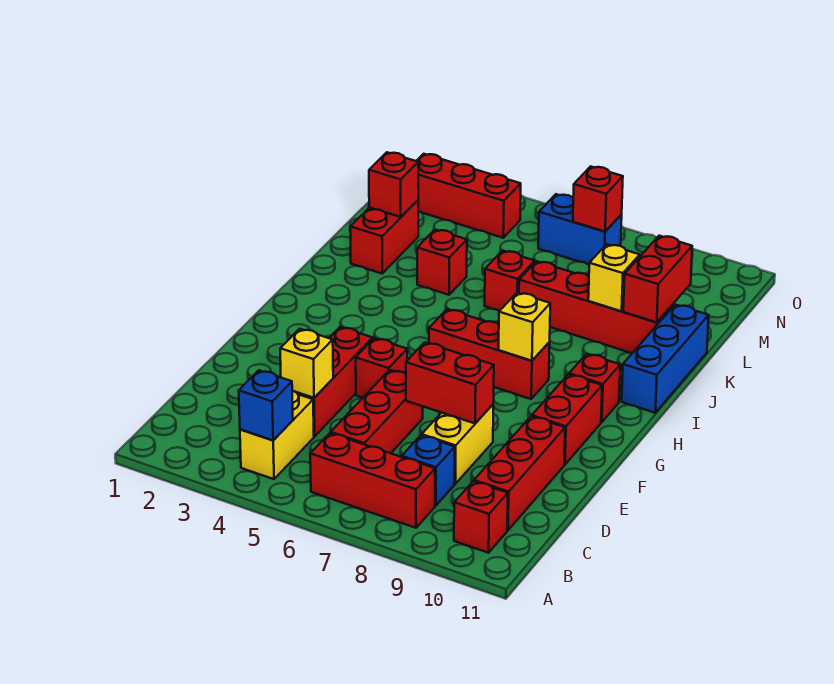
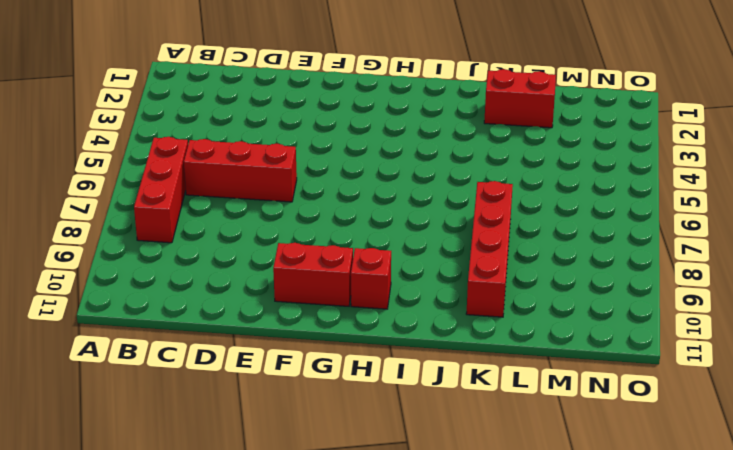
none -> yellow 1x2 brick [240,391,314,479]
none -> red 1x1 brick [454,481,508,553]
none -> blue 1x1 brick [402,435,455,506]

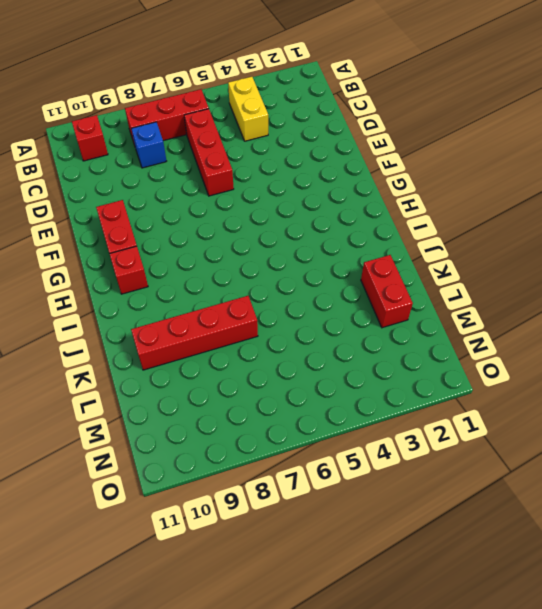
none -> red 1x3 brick [474,416,565,530]
none -> red 1x3 brick [296,327,373,436]
none -> yellow 1x2 brick [422,405,493,484]

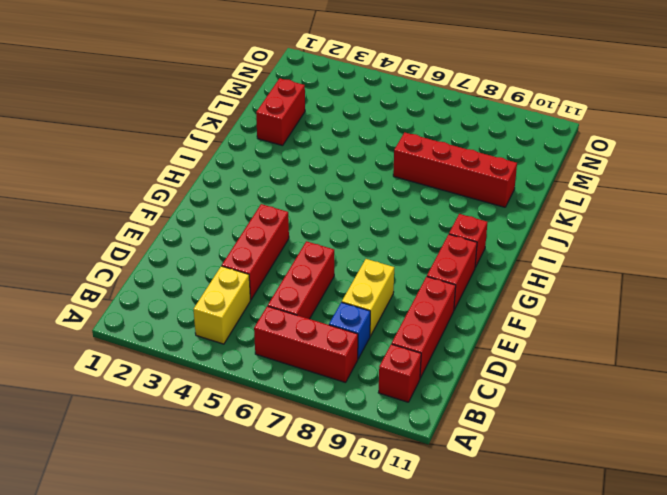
none -> red 1x1 brick [356,338,407,398]
none -> red 1x3 brick [429,309,550,399]
none -> blue 1x3 brick [622,305,709,413]

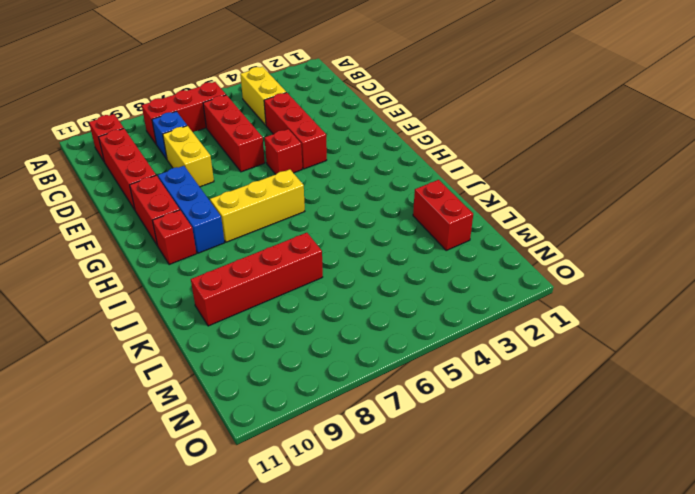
blue 1x3 brick [158,166,225,253] -> blue 1x3 brick moved to [622,305,709,413]
yellow 1x3 brick [210,169,305,242] -> red 1x3 brick [429,309,550,399]
none -> red 1x1 brick [417,230,467,295]
none -> red 1x1 brick [485,250,535,311]
none -> red 1x3 brick [417,154,521,238]

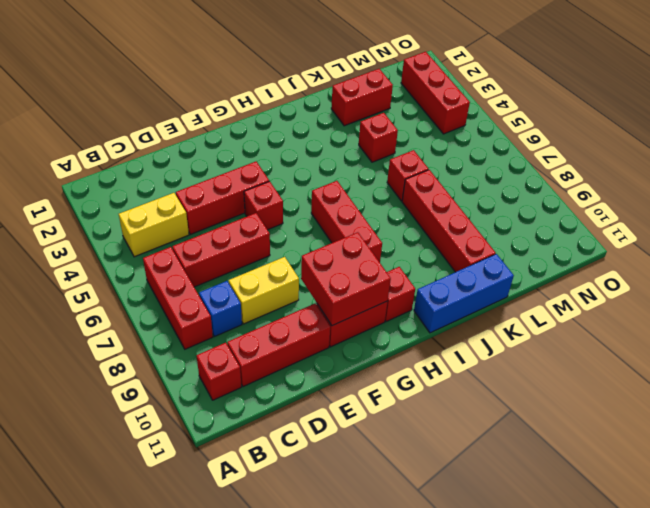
red 2x2 brick [301,232,391,326] -> none
none -> blue 1x2 brick [538,194,622,265]
none -> blue 1x1 brick [239,370,293,440]
none -> yellow 1x1 brick [280,329,333,398]

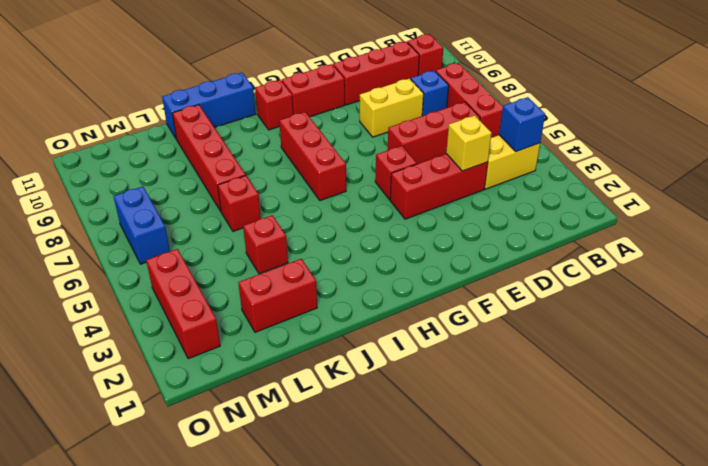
none -> red 1x2 brick [406,342,494,423]
none -> yellow 1x1 brick [499,293,550,361]
none -> yellow 1x1 brick [588,244,640,311]

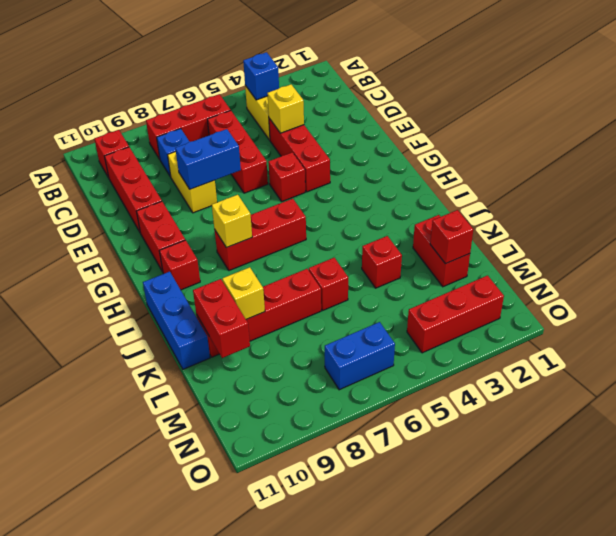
blue 1x2 brick [175,129,241,189] -> red 1x2 brick [406,342,494,423]
none -> red 1x1 brick [573,166,623,232]

